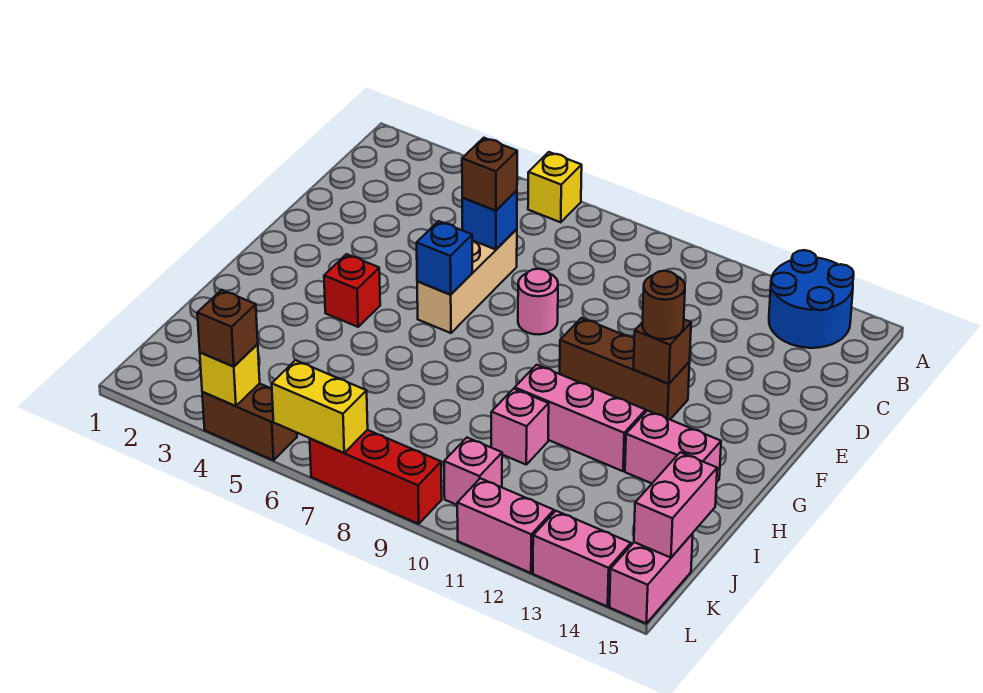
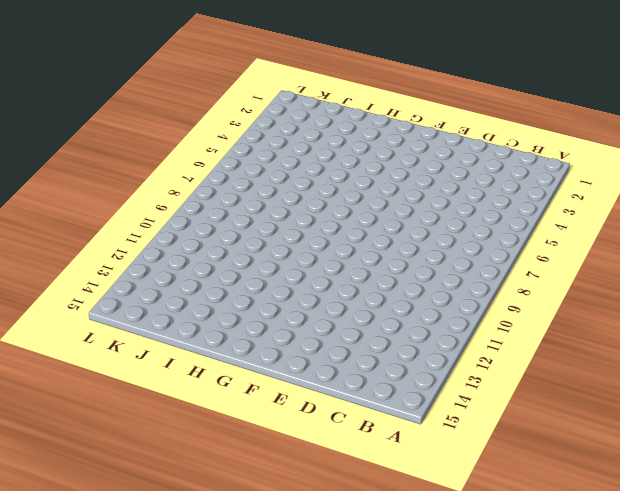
none -> yellow 1x1 brick [528,152,582,222]
none -> blue 2x2 round brick [769,250,854,348]
none -> tan 1x3 brick [417,229,517,333]

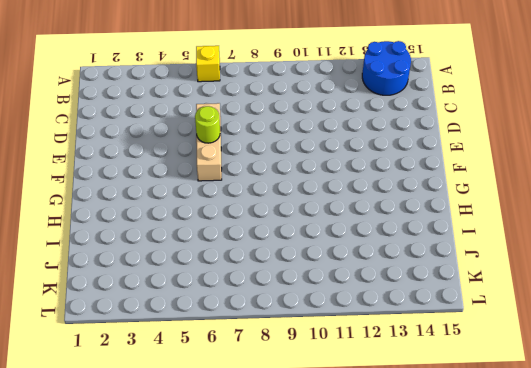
lime 1x1 round brick [195,106,220,143] -> none
none -> pink 1x1 round brick [518,269,558,335]
none -> brown 1x3 brick [560,318,690,419]
none -> red 1x1 brick [324,254,380,327]

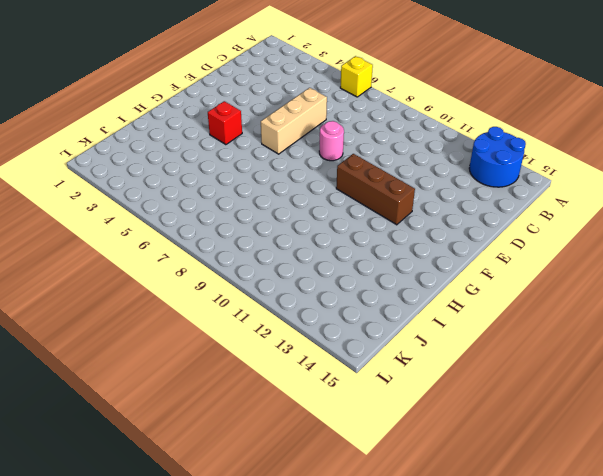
none -> pink 1x3 brick [515,365,646,471]
none -> pink 1x2 brick [625,411,721,483]
none -> pink 1x1 brick [491,389,549,464]

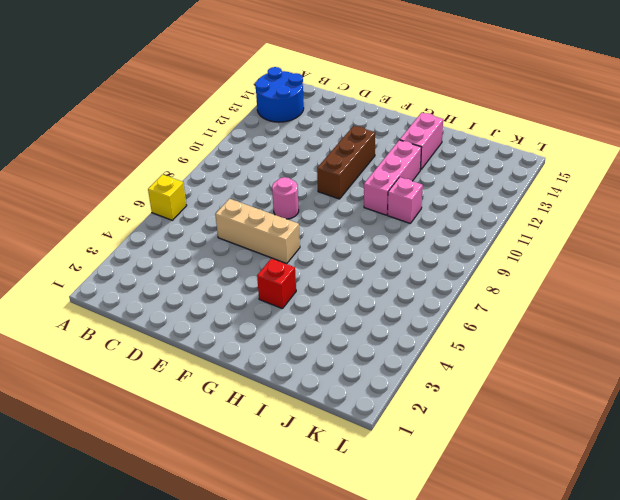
none -> pink 1x1 brick [444,438,502,505]
none -> pink 1x2 brick [610,534,693,623]
none -> brown 1x2 brick [202,384,297,460]

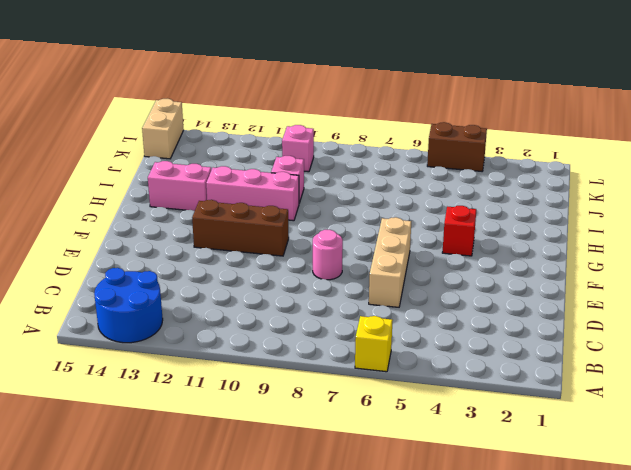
tan 1x2 brick [142,99,184,159] -> pink 1x2 brick [610,534,693,623]
none -> red 1x3 brick [310,430,442,524]
none -> pink 1x2 brick [457,478,554,573]
none -> pink 1x2 brick [533,511,631,607]

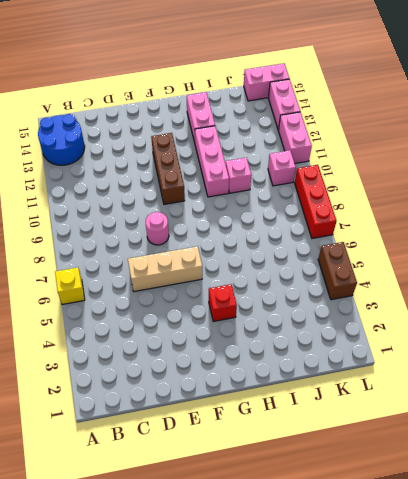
none -> blue 1x1 brick [462,190,517,250]
none -> blue 1x1 brick [417,221,472,295]
none -> brown 1x1 brick [634,320,691,384]

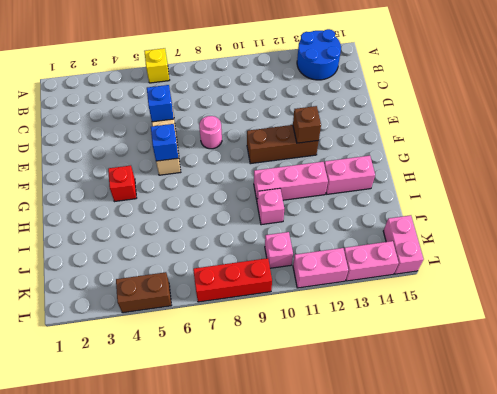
none -> pink 1x2 brick [634,452,717,558]
none -> yellow 1x1 brick [200,344,260,406]
none -> yellow 1x2 brick [272,360,368,453]

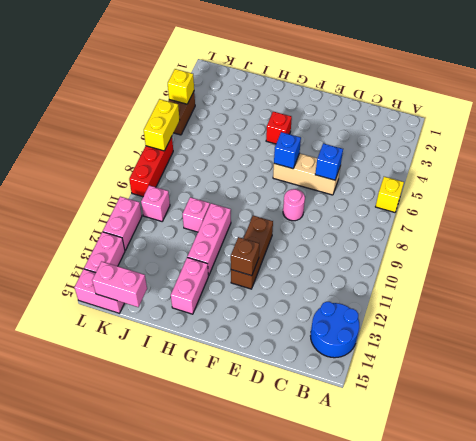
none -> brown 1x1 brick [462,138,517,211]
none -> brown 1x1 round brick [642,271,685,339]
none -> brown 1x1 brick [197,290,258,367]

